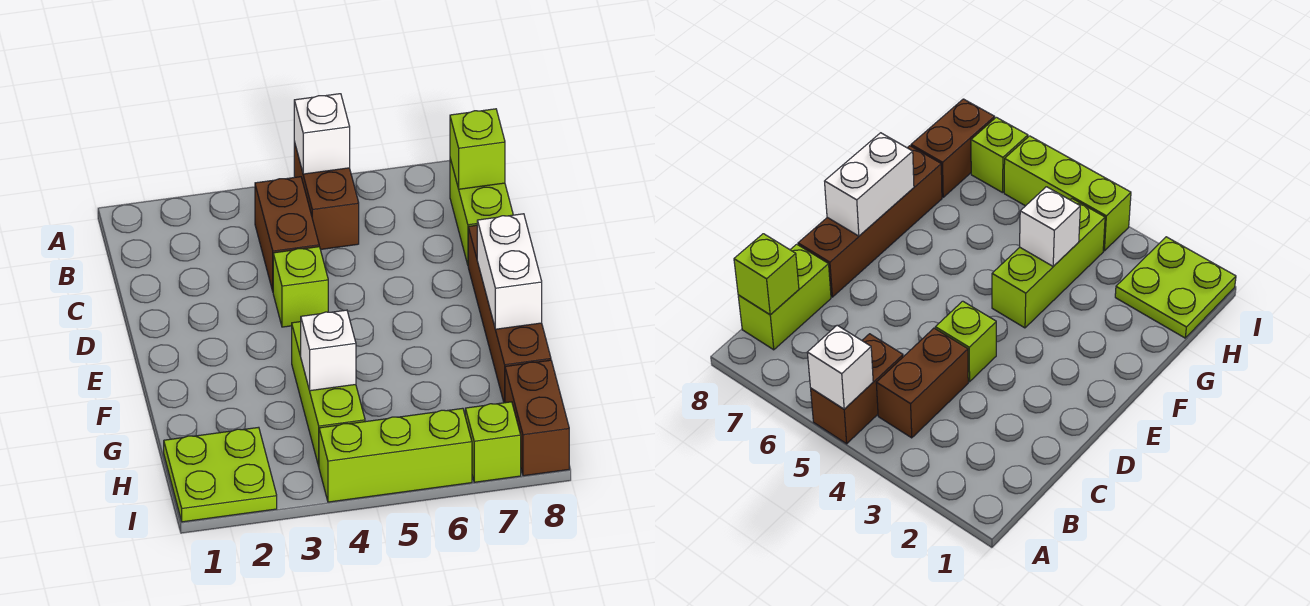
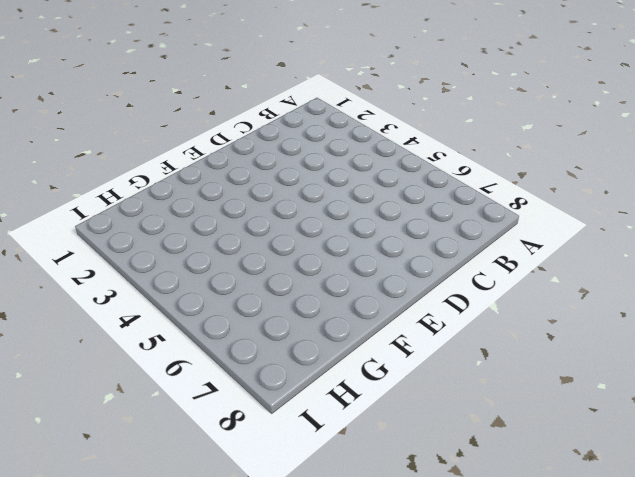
none -> brown 1x2 brick [294,142,359,249]
none -> brown 1x2 brick [255,177,319,291]
none -> lime 1x2 brick [450,159,513,265]

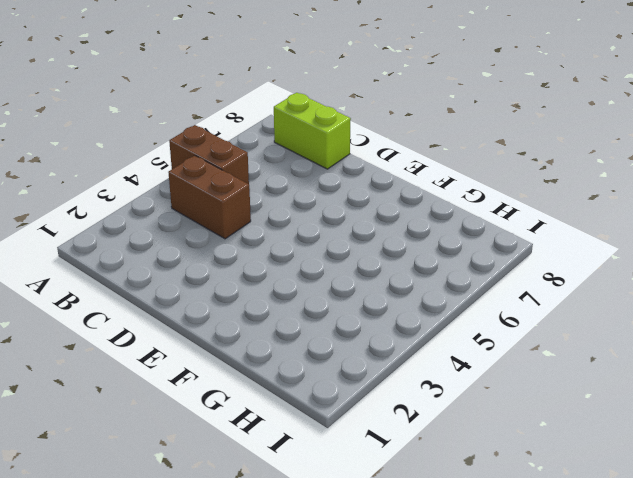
none -> lime 1x1 brick [273,247,328,327]
none -> brown 1x4 brick [468,225,551,403]
none -> lime 1x3 brick [292,322,365,466]

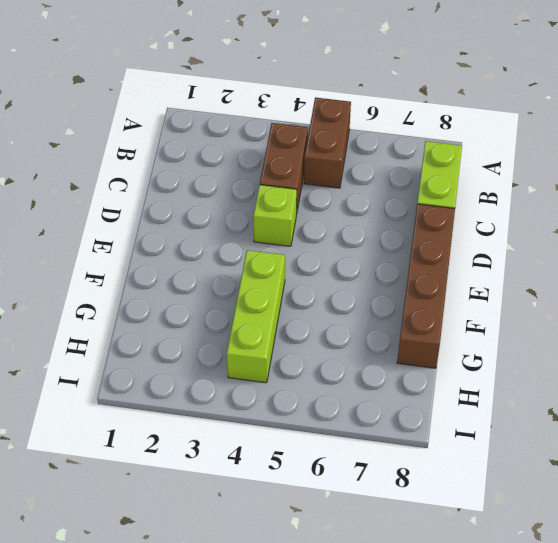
none -> lime 2x2 plate [164,427,277,522]
none -> brown 1x2 brick [505,360,569,476]
none -> lime 1x3 brick [319,408,472,502]

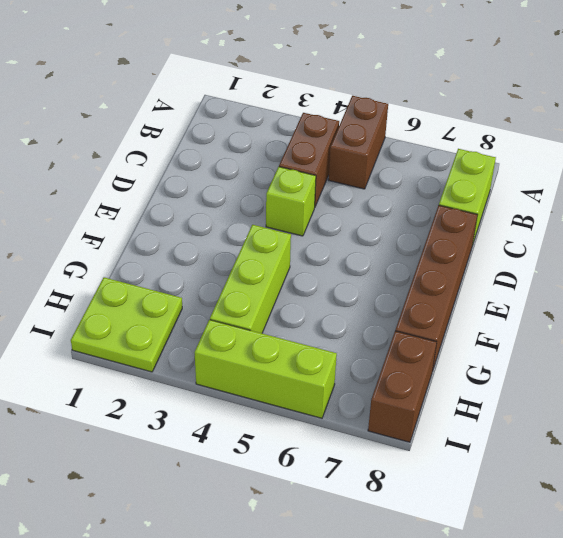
none -> lime 1x1 brick [465,402,521,482]
none -> white 1x1 brick [294,94,350,174]
none -> lime 1x1 brick [450,109,505,189]

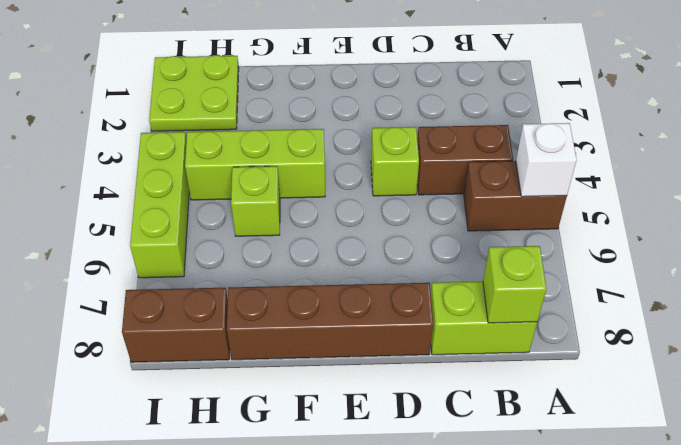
lime 1x1 brick [231,166,280,236] -> lime 1x1 brick moved to [465,402,521,482]
none -> white 1x2 brick [477,214,542,329]
none -> white 1x1 brick [301,310,356,391]

